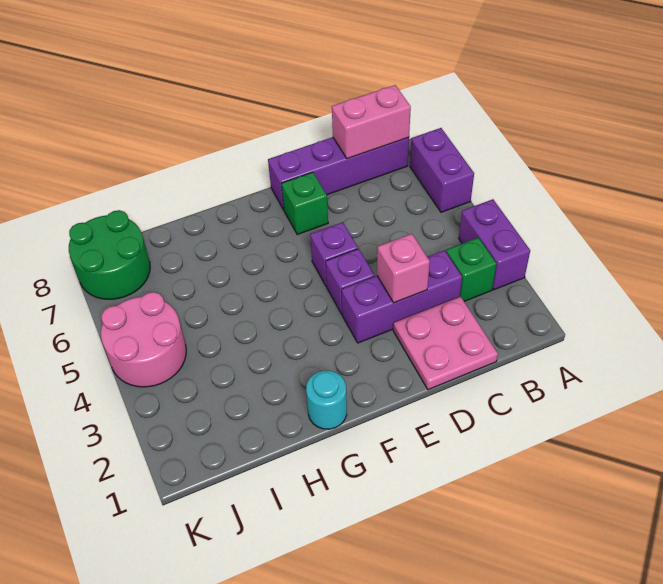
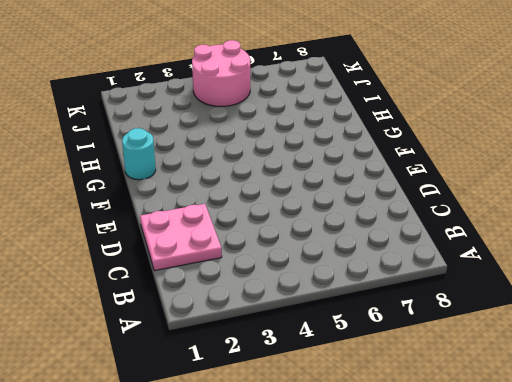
none -> purple 1x2 brick [459,199,530,290]
none -> purple 1x2 brick [410,128,474,212]
none -> green 1x1 brick [446,238,497,301]

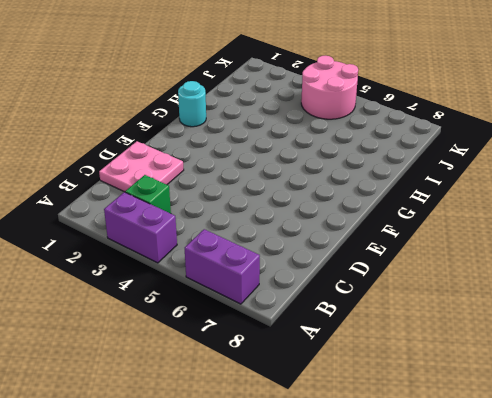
none -> purple 1x4 brick [268,137,409,210]
none -> purple 1x3 brick [341,250,462,343]
none -> purple 1x1 brick [326,249,375,314]

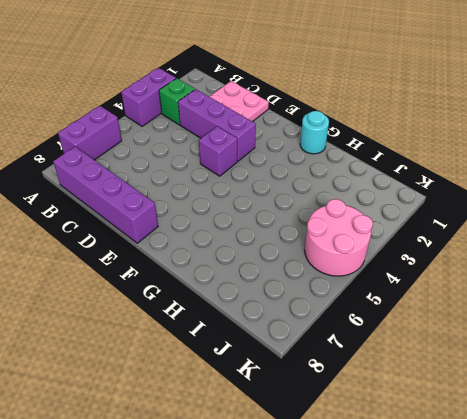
none -> purple 1x1 brick [310,222,358,287]
none -> green 1x1 brick [281,172,328,235]
none -> green 2x2 round brick [69,210,150,299]

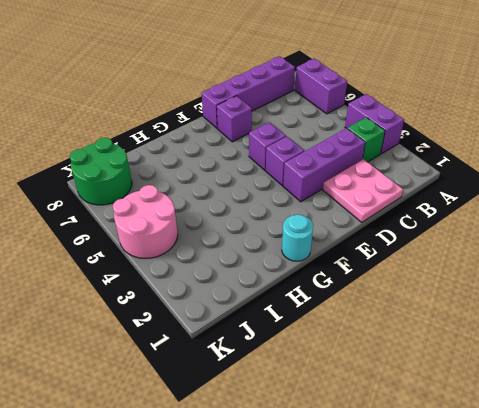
purple 1x1 brick [217,96,252,142] -> green 1x1 brick [281,172,328,235]
none -> pink 1x2 brick [332,85,411,159]
none -> pink 1x1 brick [377,234,430,303]

